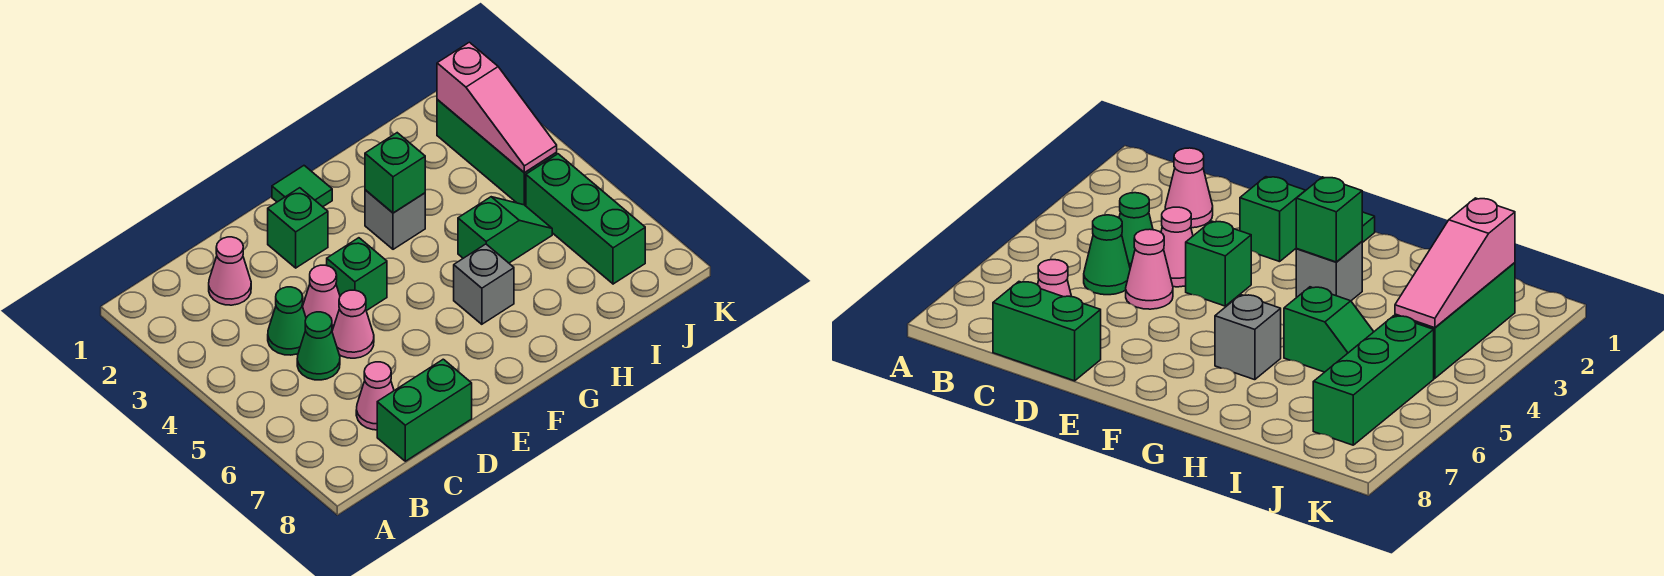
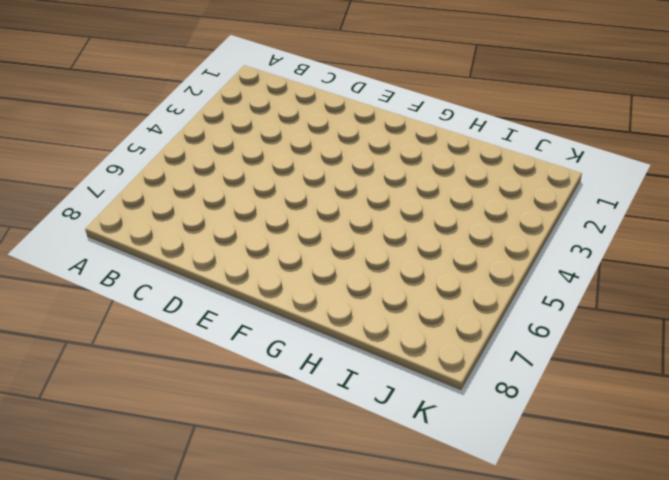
none -> pink 1x1 cone [209,237,251,305]
none -> green 1x1 cone [268,287,306,355]
none -> green 1x1 cone [297,312,340,380]

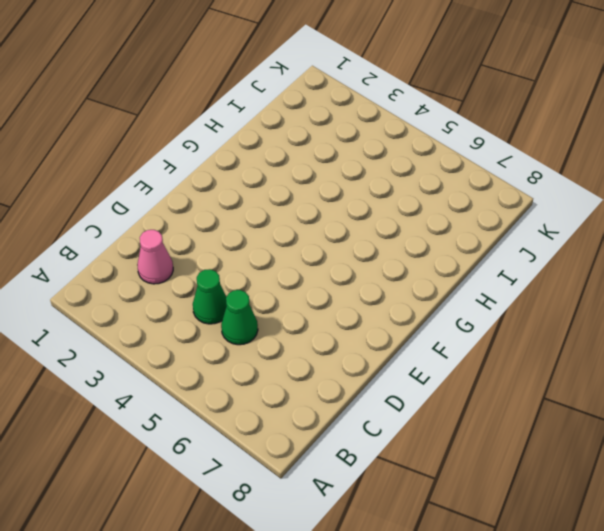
none -> pink 1x1 cone [356,362,394,430]
none -> green 1x2 brick [377,359,472,461]
none -> pink 1x1 cone [303,265,340,331]

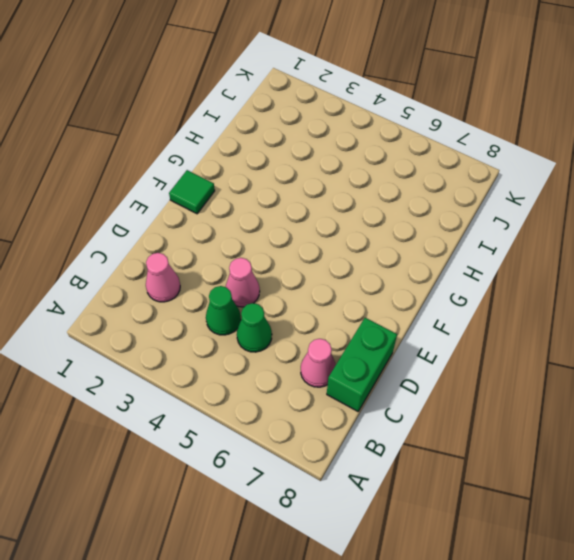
none -> pink 1x1 cone [332,290,374,358]
none -> green 1x1 brick [268,188,328,268]
none -> green 1x1 brick [327,238,387,311]

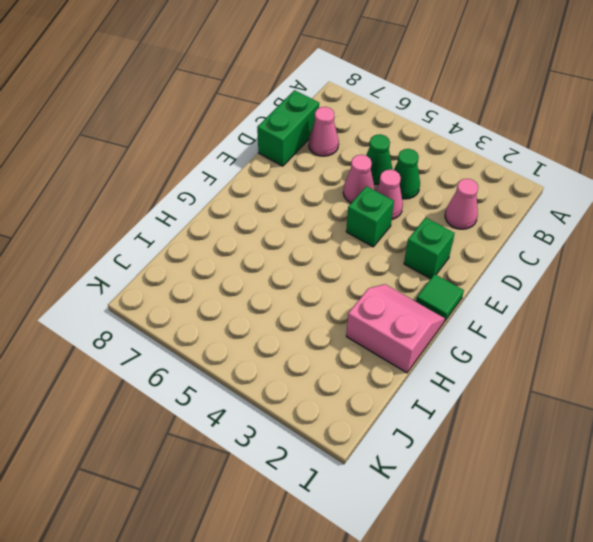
pink 2x2 slope [346,284,445,373] -> none
none -> grey 1x1 brick [365,190,425,249]
none -> grey 1x1 brick [454,244,514,324]
none -> green 1x2 slope [458,197,552,263]

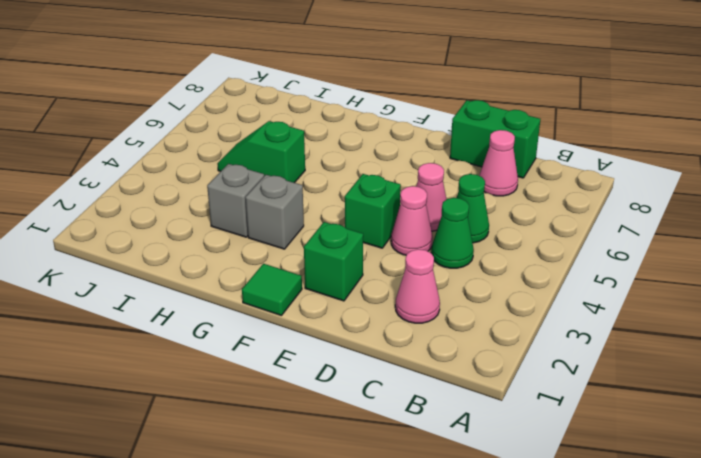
grey 1x1 brick [207,164,264,237] -> grey 1x1 brick moved to [454,244,514,324]
none -> green 1x3 brick [437,100,557,206]
none -> green 1x3 brick [526,154,645,284]
none -> green 1x1 brick [365,133,425,213]

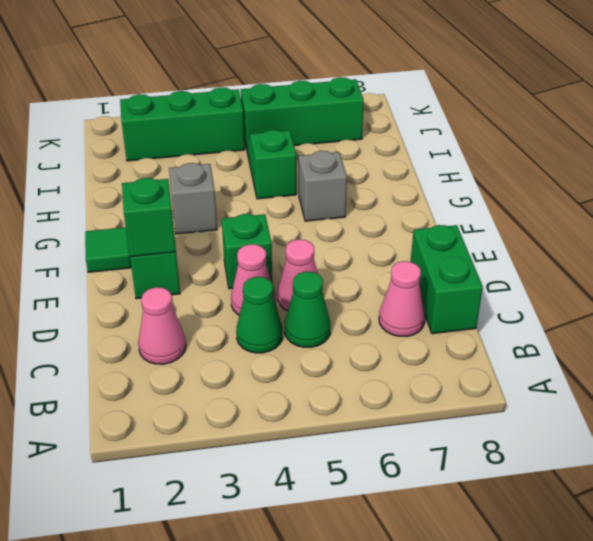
green 1x1 brick [122,178,176,257] -> green 1x1 brick moved to [365,133,425,213]
none -> pink 1x3 slope [437,42,557,173]

